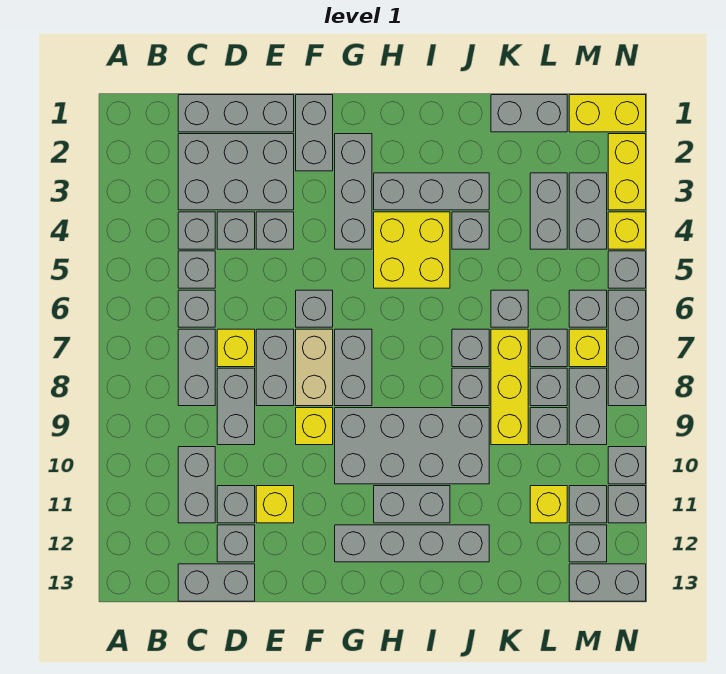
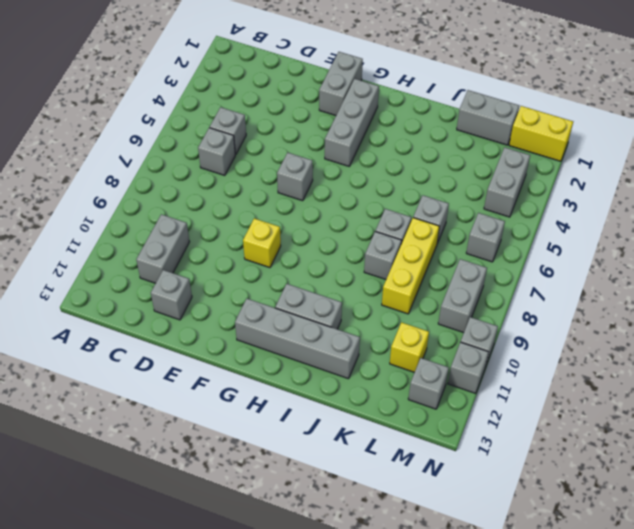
none -> grey 1x3 brick [178,95,294,132]
none -> grey 2x3 brick [178,134,294,210]
none -> grey 1x1 brick [178,212,215,249]
none -> grey 1x2 brick [178,329,215,406]

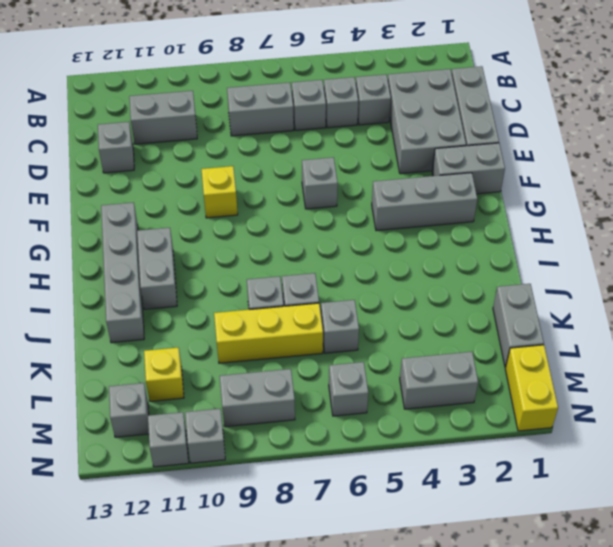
none -> grey 1x2 brick [178,564,255,601]
none -> grey 1x1 brick [217,212,255,249]
none -> yellow 1x1 brick [217,329,255,367]
none -> grey 1x2 brick [217,368,255,445]

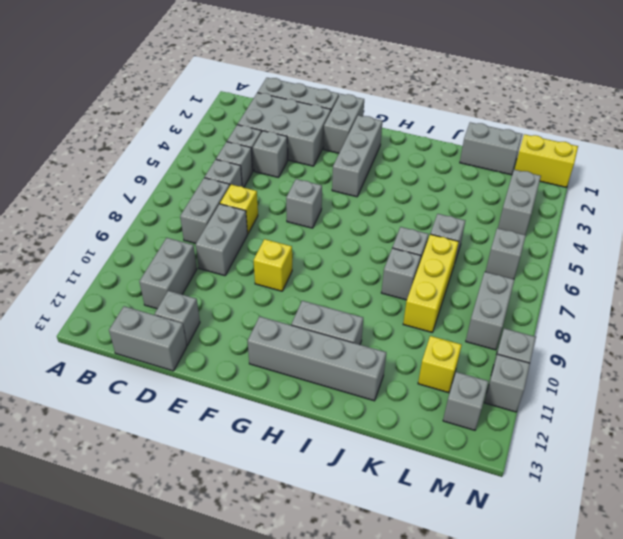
none -> grey 1x1 brick [217,486,255,523]
none -> grey 1x1 brick [256,212,294,249]
none -> grey 1x2 brick [256,329,294,406]
none -> yellow 1x1 brick [256,486,294,523]

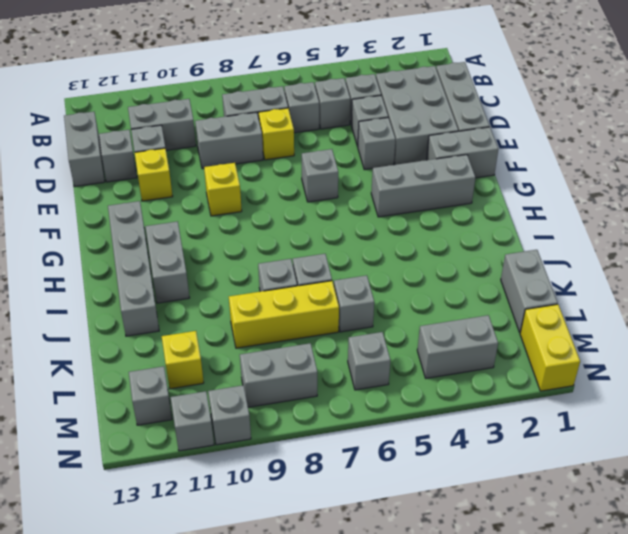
none -> grey 1x2 brick [256,329,294,406]
none -> tan 1x2 brick [296,329,333,406]
none -> grey 1x2 brick [335,329,372,406]
none -> grey 2x4 brick [335,408,489,484]

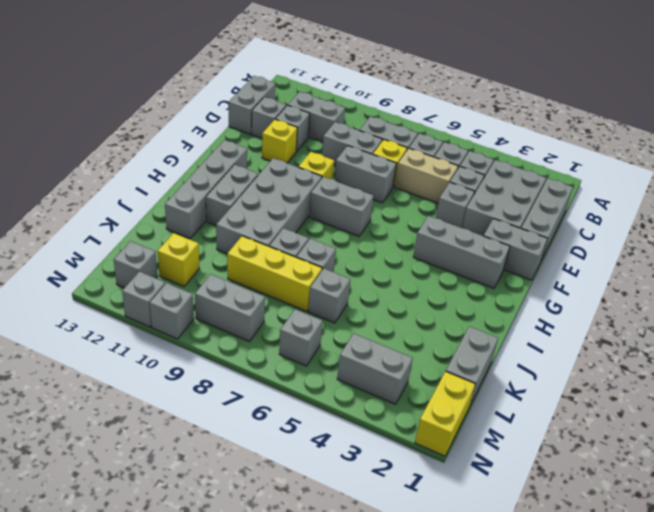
tan 1x2 brick [395,148,458,204] -> tan 1x2 brick moved to [296,329,333,406]
none -> grey 1x1 brick [296,290,333,327]
none -> grey 1x3 brick [374,173,489,210]
none -> yellow 2x2 brick [374,212,450,288]
none -> grey 1x1 brick [452,212,489,249]

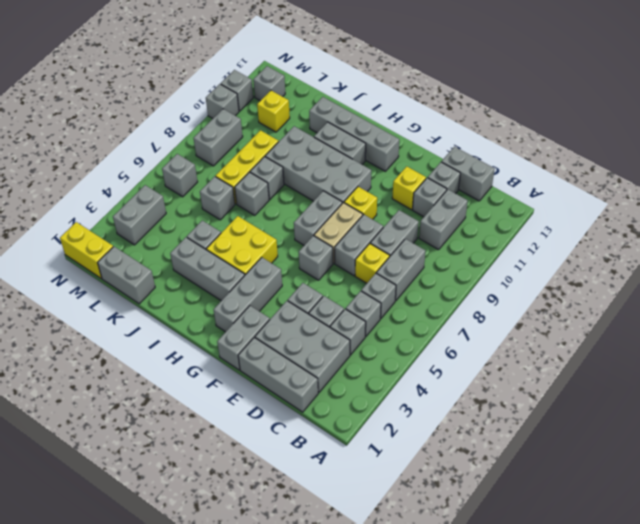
none -> grey 1x2 brick [530,173,567,249]
none -> grey 1x1 brick [530,329,567,367]
none -> grey 1x1 brick [530,368,567,406]
none -> grey 1x1 brick [530,408,567,445]

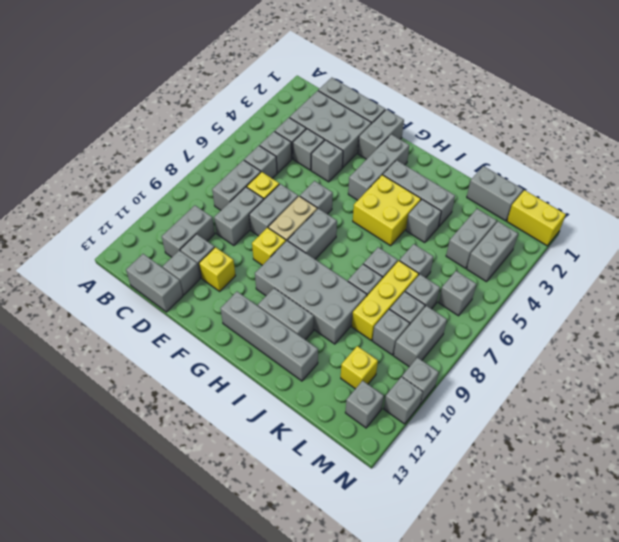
none -> yellow 1x1 brick [569,329,607,367]
none -> grey 1x1 brick [569,486,607,523]
none -> grey 1x2 brick [569,564,646,601]
none -> yellow 1x2 brick [608,134,646,210]

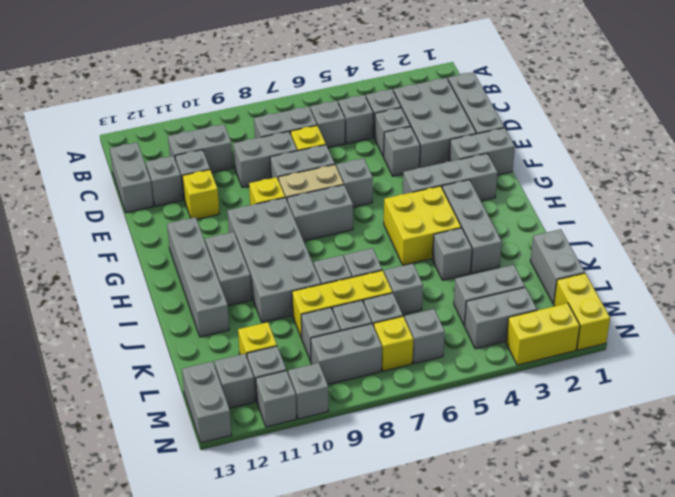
none -> yellow 1x1 brick [608,212,646,249]
none -> grey 1x1 brick [608,251,646,288]
none -> grey 1x3 brick [608,290,646,406]

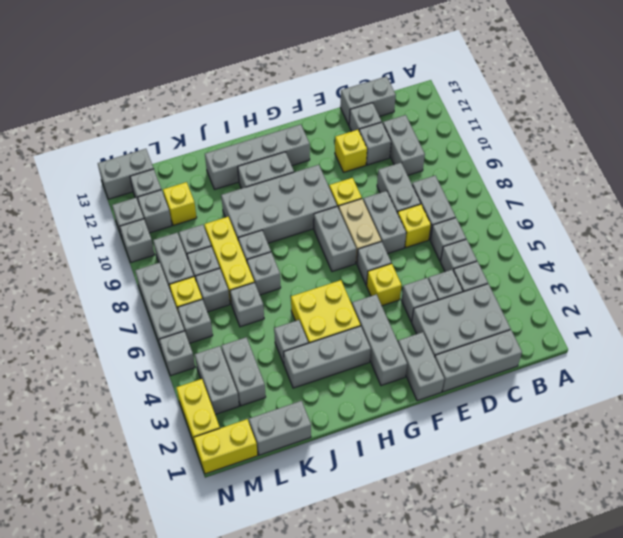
yellow 1x1 brick [367,264,402,306] -> yellow 1x1 brick moved to [608,212,646,249]

